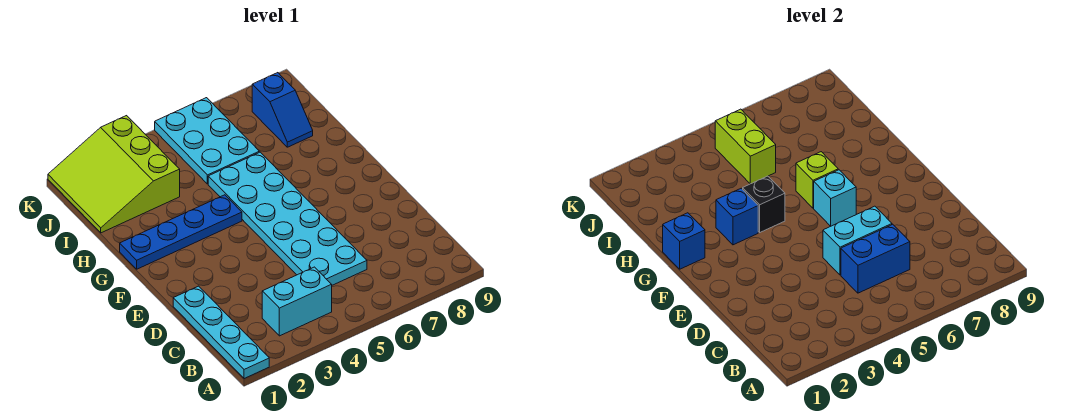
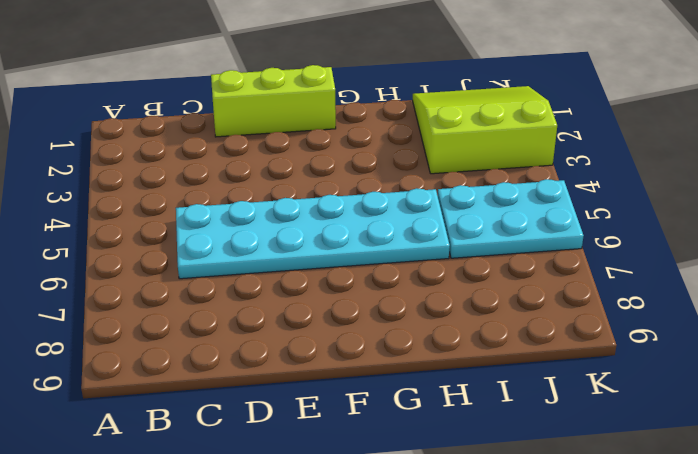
lime 1x3 brick [211,65,336,137] -> cyan 1x4 plate [173,286,269,379]
none -> cyan 1x2 brick [262,267,332,336]
none -> blue 1x4 plate [120,195,242,269]
none -> blue 1x2 slope [252,73,313,147]

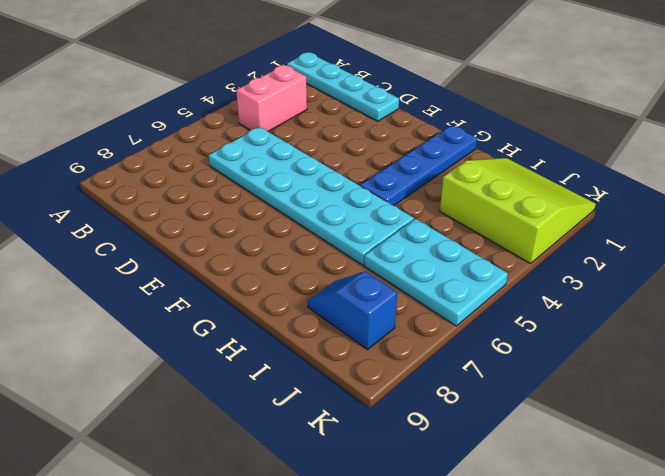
pink 1x2 brick [236,65,307,131] -> cyan 1x2 brick [262,267,332,336]
none -> blue 1x2 brick [841,224,910,293]
none -> cyan 1x2 brick [823,206,892,275]
none -> cyan 1x1 brick [814,170,856,226]

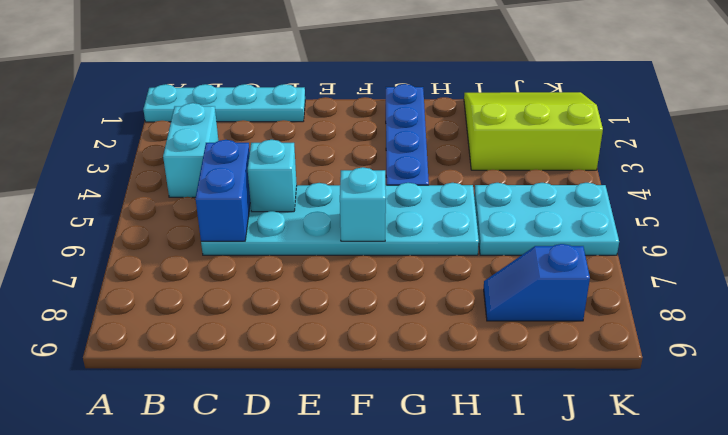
cyan 1x1 brick [248,140,297,212] -> cyan 1x2 brick [823,206,892,275]
none -> blue 1x1 brick [663,213,705,269]
none -> blue 1x1 brick [716,188,758,245]
none -> black 1x1 brick [743,176,785,232]

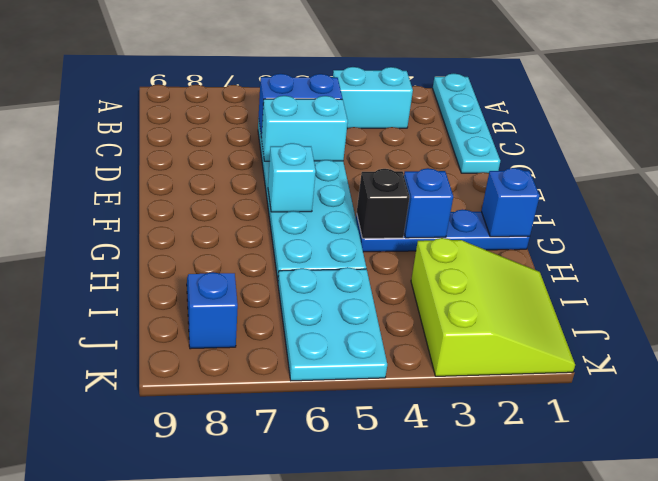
none -> lime 1x1 brick [796,152,838,208]
none -> lime 1x2 brick [715,109,776,184]

